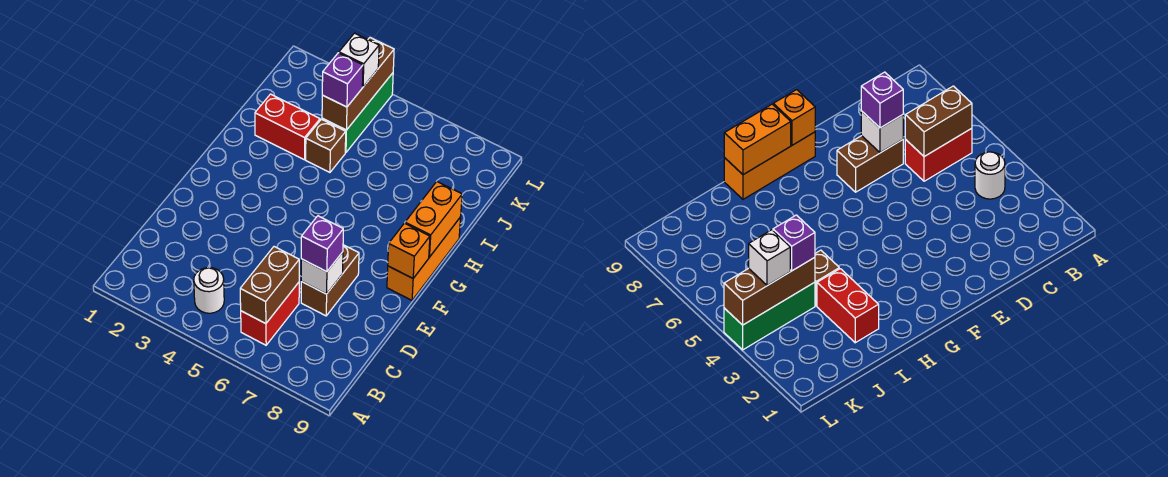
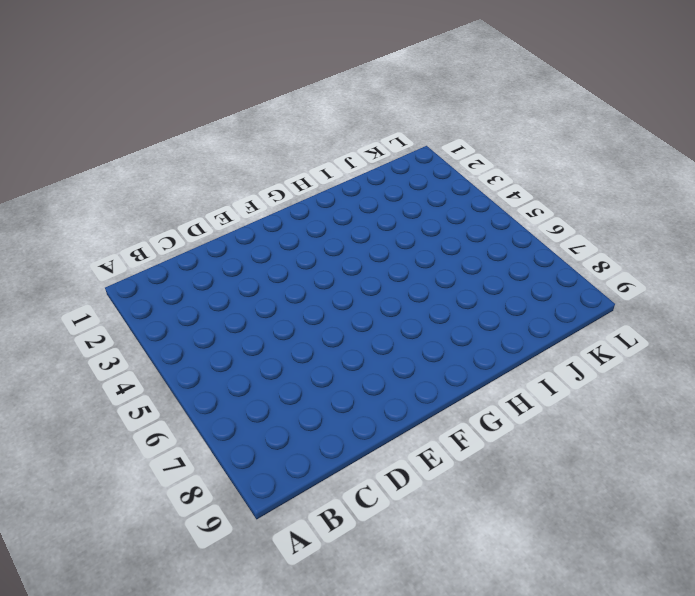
none -> white 1x1 round brick [194,268,224,313]
none -> red 1x2 brick [241,283,299,345]
none -> brown 1x2 brick [301,245,359,316]

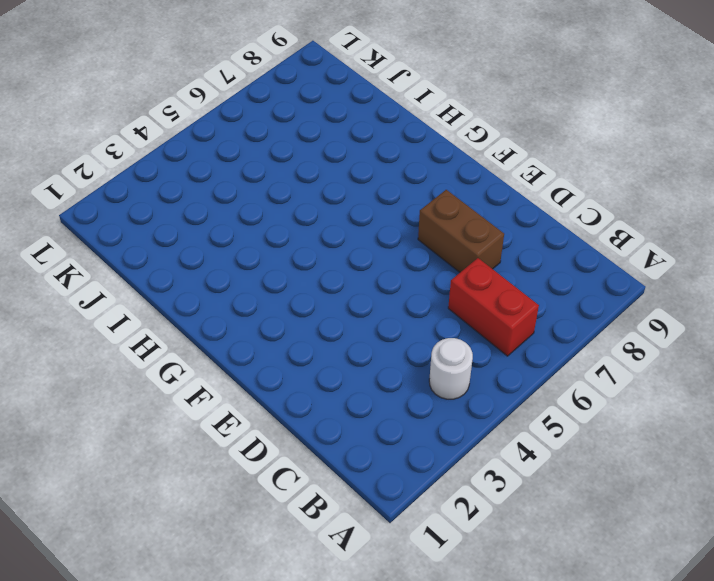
none -> orange 1x3 brick [387,217,461,300]
none -> red 1x2 brick [255,94,320,160]
none -> brown 1x1 brick [306,119,346,172]

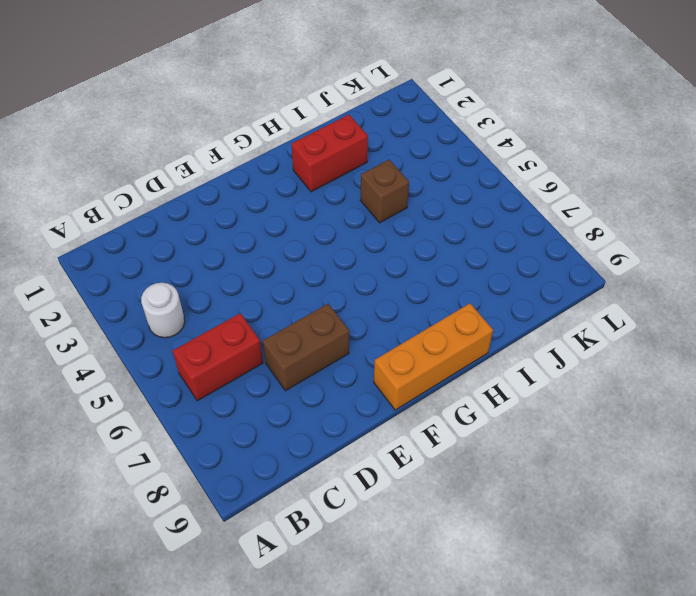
red 1x2 brick [291,115,368,192] -> red 1x2 brick turned to [255,94,320,160]
none -> green 1x3 brick [322,73,393,152]
none -> brown 1x2 brick [240,247,299,324]
none -> white 1x1 brick [301,252,343,294]

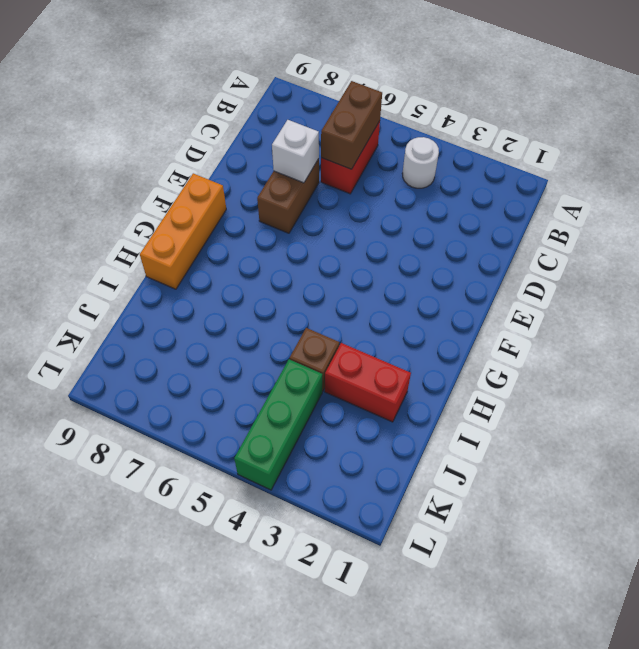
none -> orange 1x1 brick [388,223,430,278]
none -> orange 1x2 brick [405,182,462,257]
none -> brown 1x3 brick [322,38,394,130]

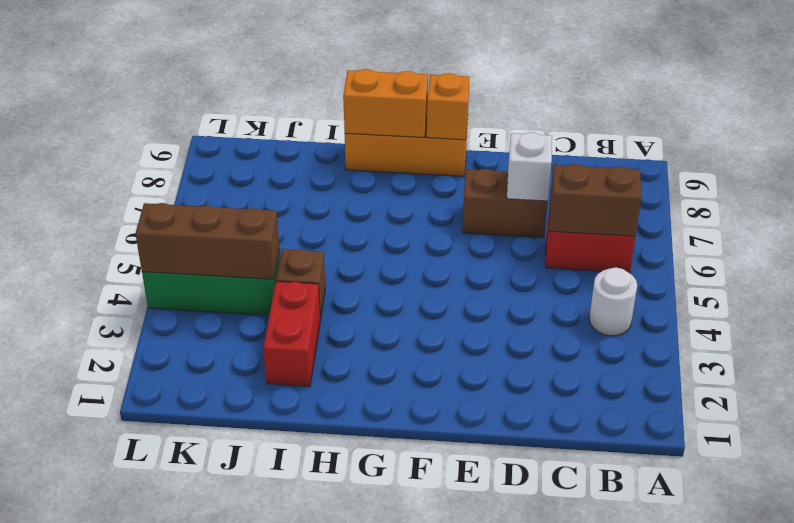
none -> purple 1x1 brick [301,216,343,272]
none -> purple 1x1 brick [322,53,363,107]
none -> white 1x1 brick [339,33,379,87]

